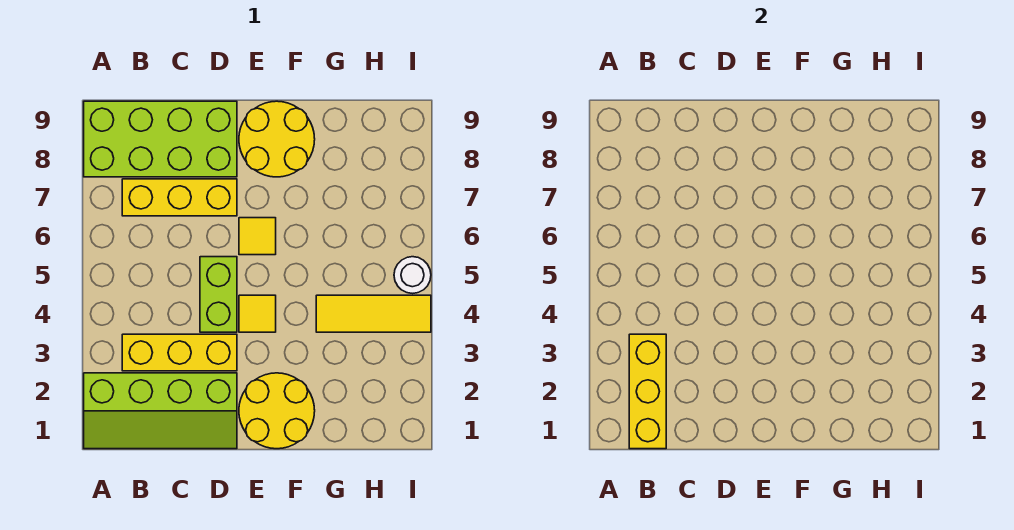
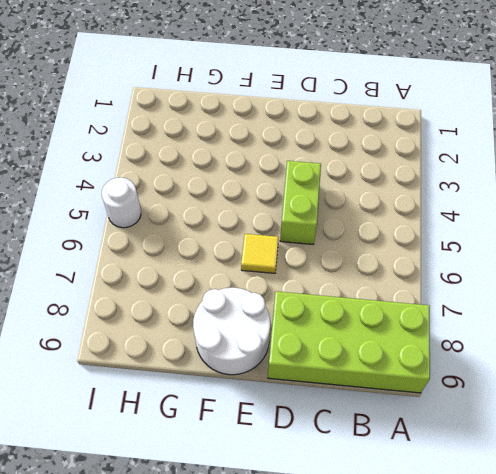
white 2x2 round brick [193,288,270,375] -> yellow 2x2 round brick [239,101,315,177]
none -> lime 2x4 slope [84,373,237,449]
none -> yellow 1x3 brick [122,334,237,371]
none -> yellow 1x3 brick [122,179,237,216]

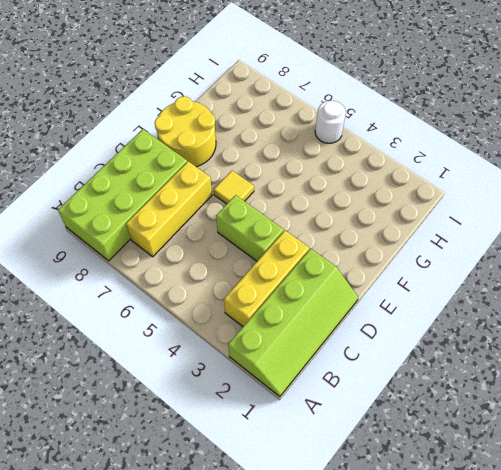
none -> yellow 2x2 round brick [239,373,315,449]
none -> yellow 1x1 tile [239,295,276,332]
none -> yellow 1x3 tile [316,295,431,332]

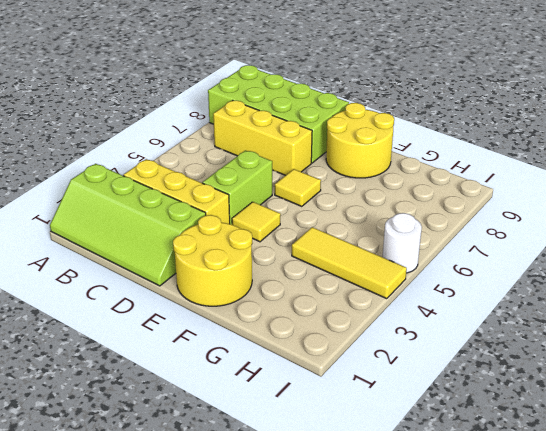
none -> yellow 1x3 brick [629,334,666,449]

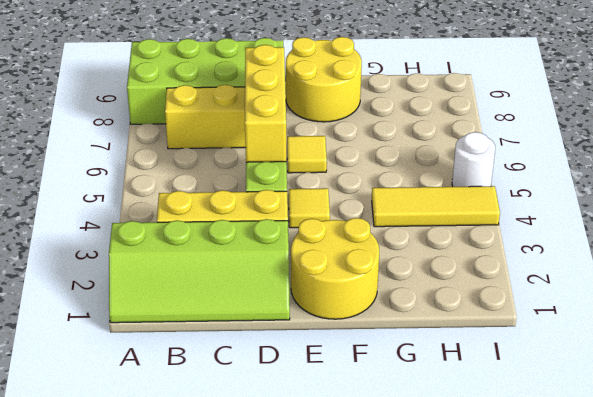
yellow 1x3 brick [245,45,286,162] -> yellow 1x3 brick moved to [629,334,666,449]

